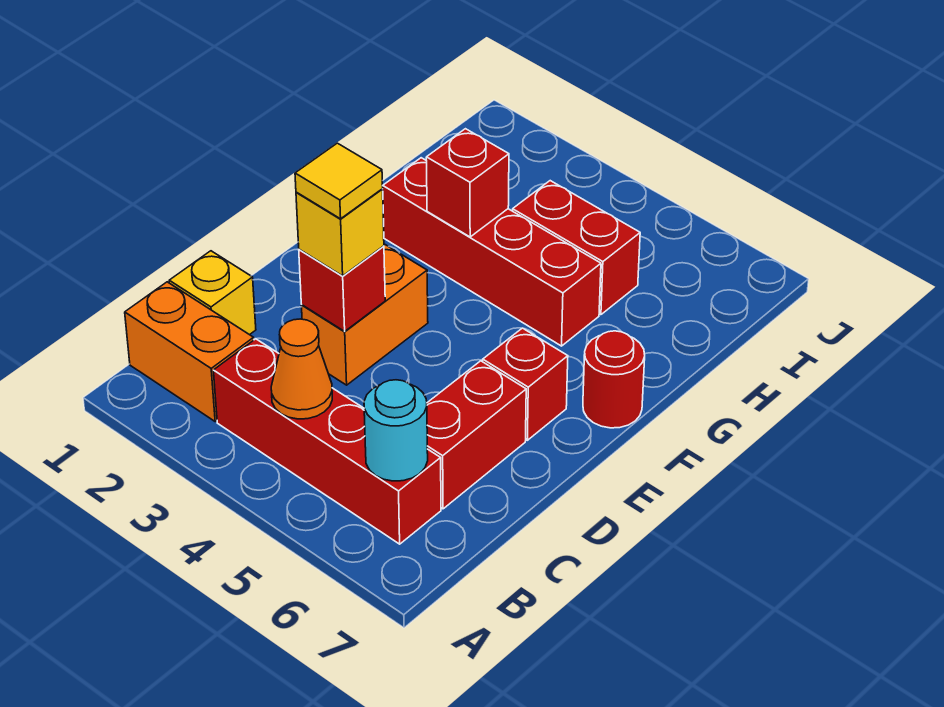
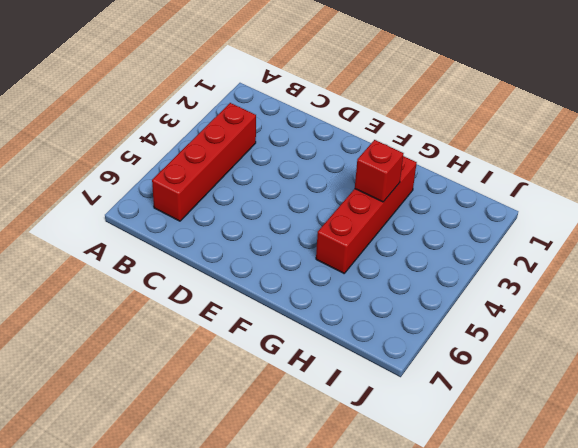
none -> orange 1x2 brick [125,282,254,421]
none -> yellow 1x1 brick [169,251,256,335]
none -> red 1x2 brick [427,361,526,509]

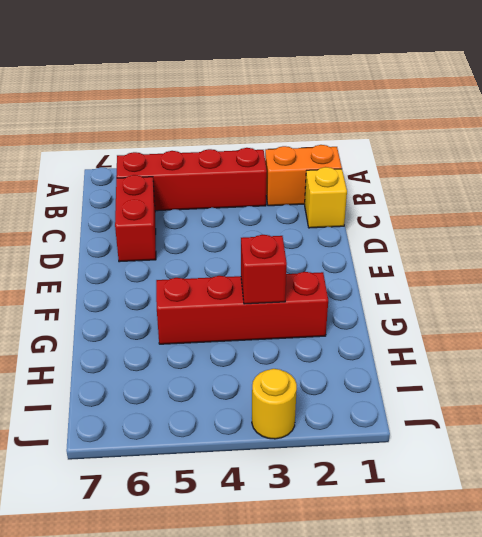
yellow 1x1 round brick [252,369,297,439] -> none
none -> orange 1x2 brick [301,244,428,385]
none -> red 1x1 brick [483,328,568,440]
none -> red 1x1 round brick [583,331,645,428]

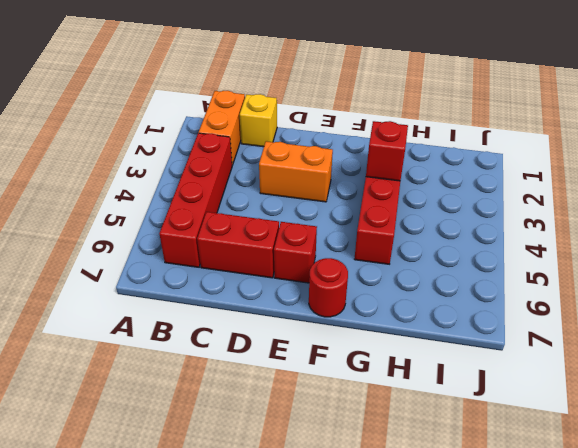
none -> red 1x2 brick [513,181,640,315]
none -> orange 1x1 cone [271,319,332,419]
none -> cyan 1x1 round brick [364,380,428,481]

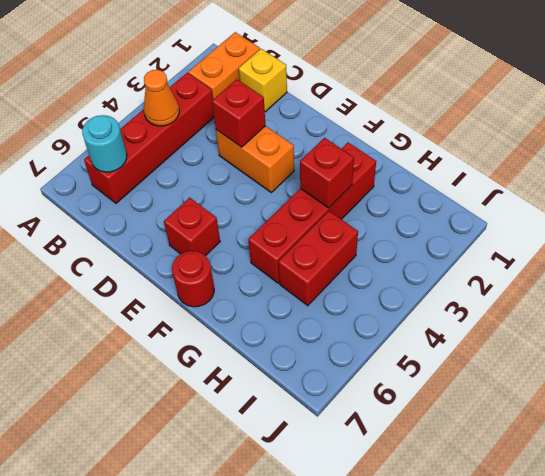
none -> red 1x2 brick [427,361,526,509]
none -> yellow 1x1 brick [296,189,384,276]
none -> yellow 1x1 tile [295,143,383,219]

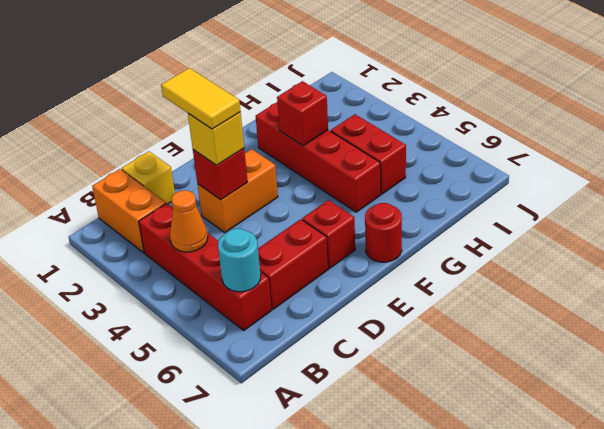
yellow 1x2 tile [161,68,240,129] -> yellow 1x1 tile [295,143,383,219]

